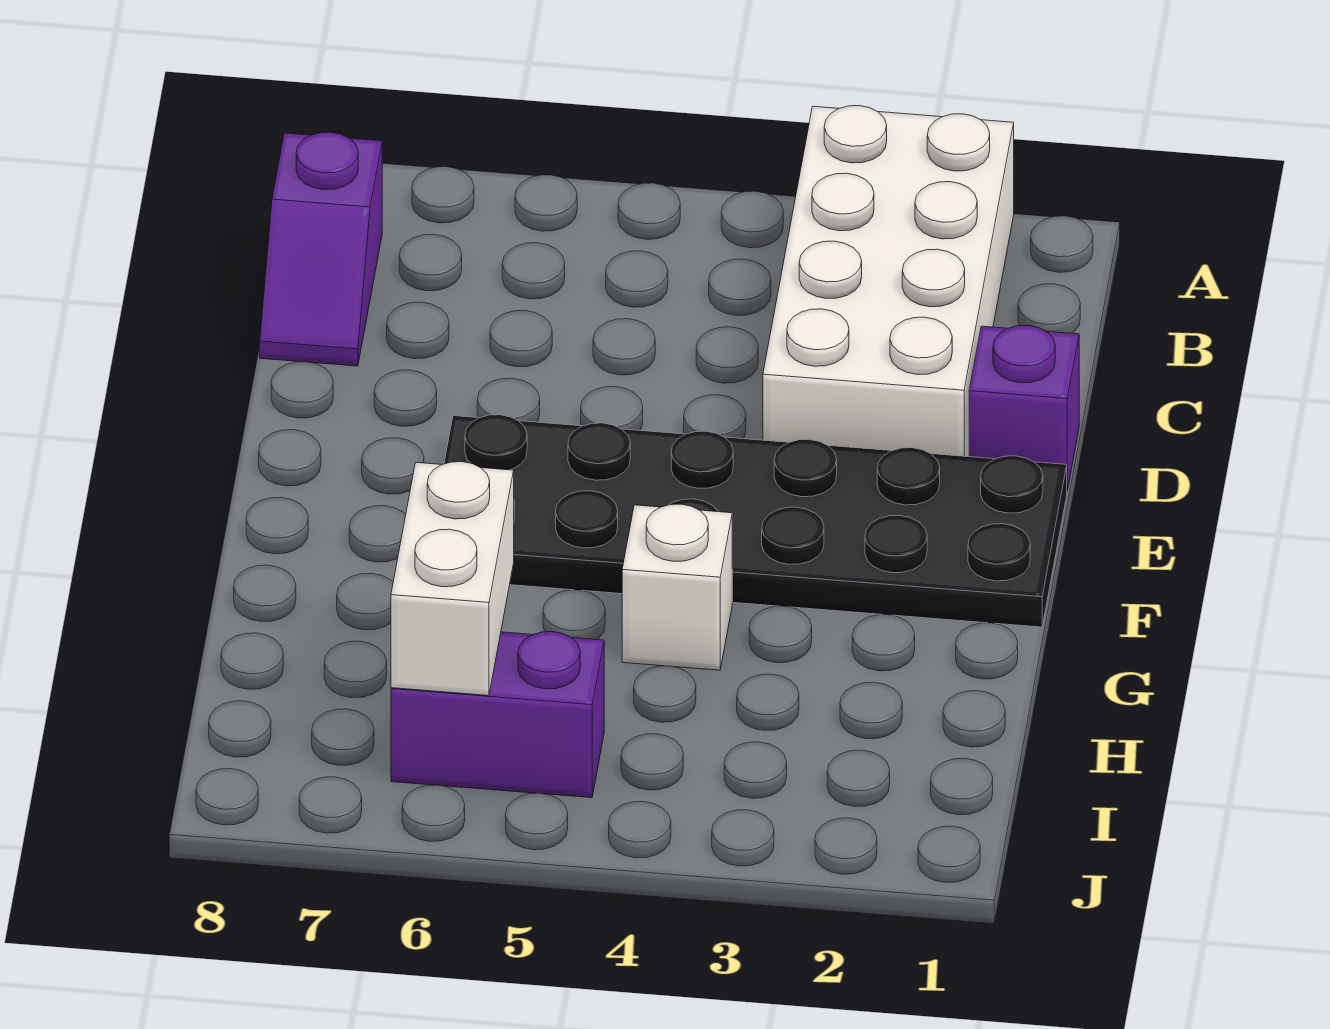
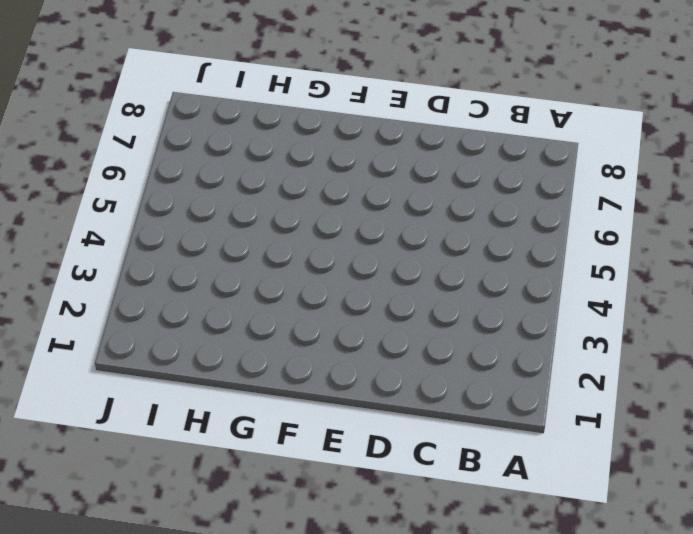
none -> white 2x4 brick [763,106,1014,457]
none -> purple 1x2 slope [260,132,382,366]

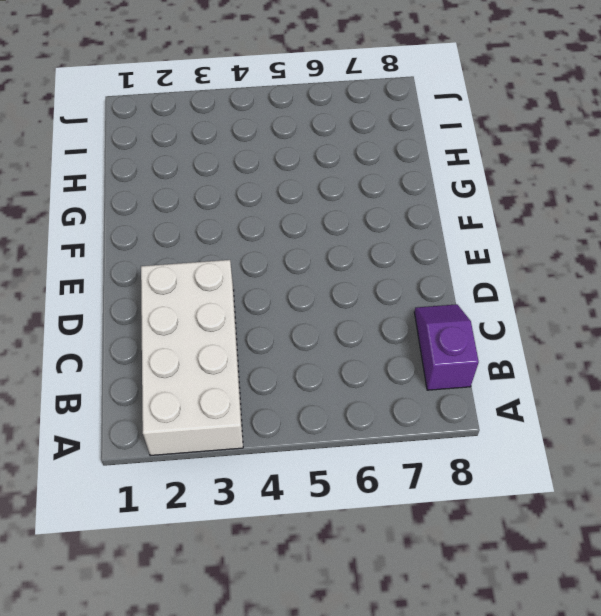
none -> purple 1x1 brick [969,325,1079,490]
none -> black 2x6 plate [444,415,1067,627]

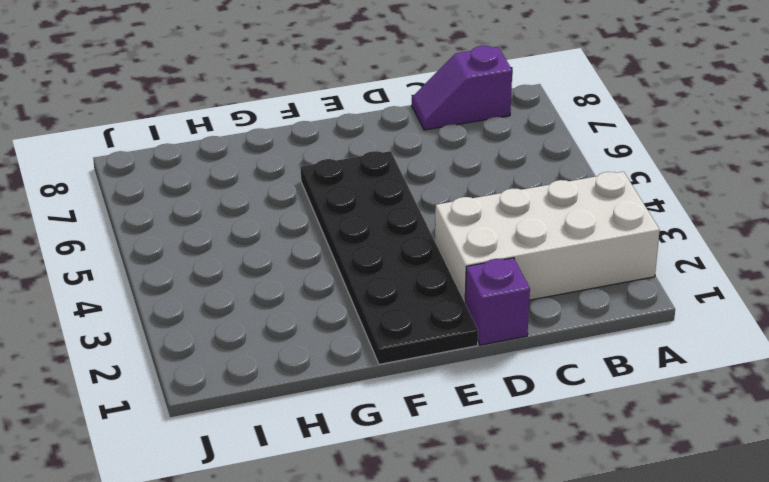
none -> white 1x1 brick [622,504,732,670]
none -> purple 1x2 brick [391,632,604,798]

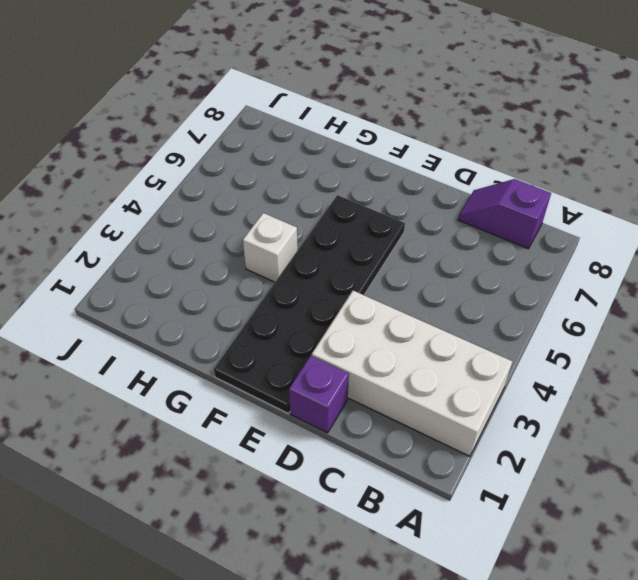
none -> purple 1x2 brick [391,632,604,798]
none -> white 1x2 brick [391,462,514,696]

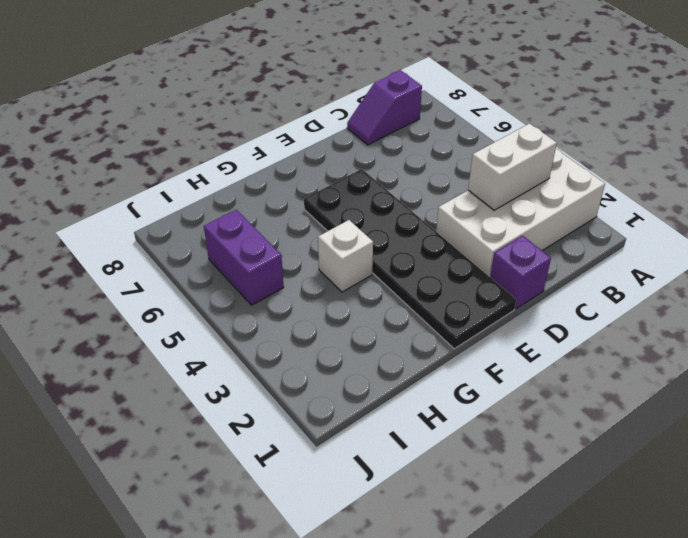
white 1x2 brick [468,124,557,210] -> white 1x2 brick moved to [391,462,514,696]

